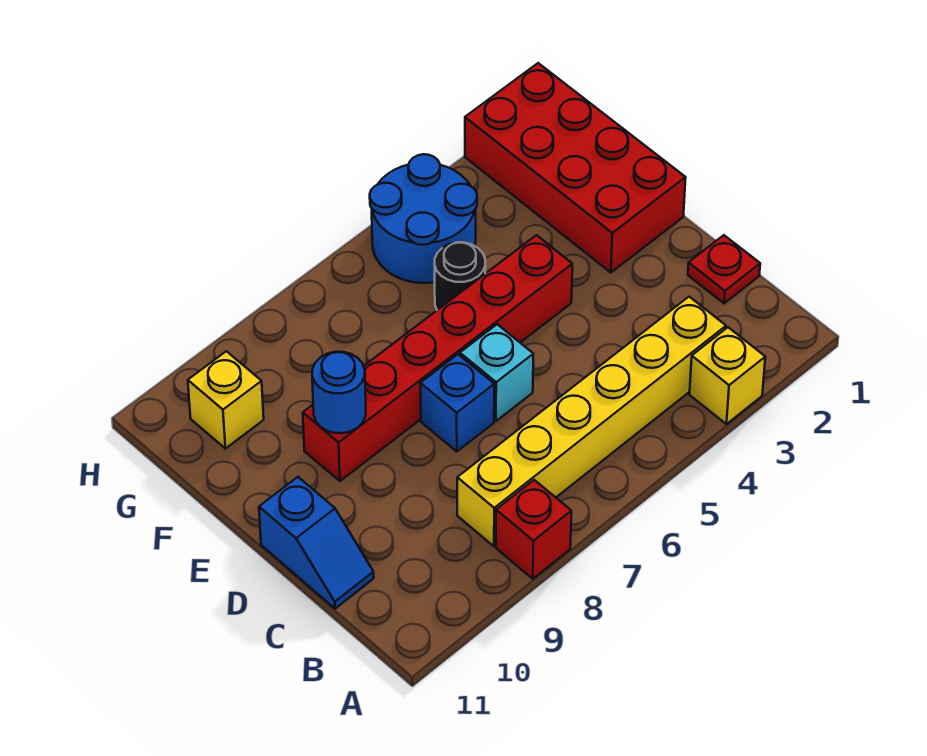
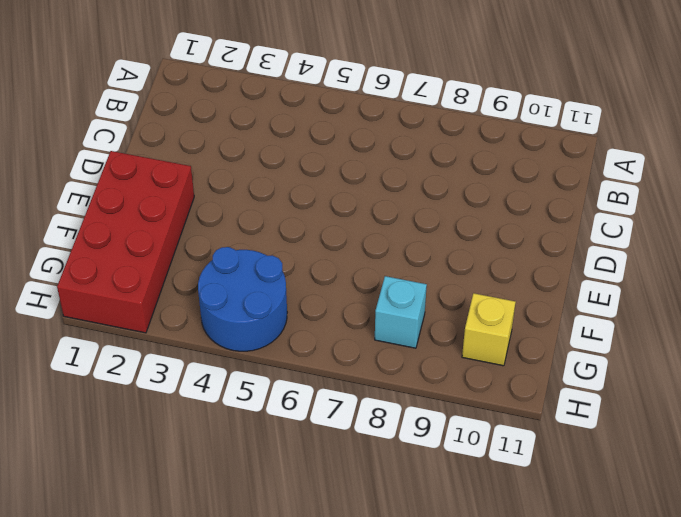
cyan 1x1 brick [375,276,427,348] -> cyan 1x1 brick moved to [460,324,533,421]
none -> yellow 1x1 brick [689,327,765,424]
none -> red 1x1 brick [496,480,571,579]
none -> yellow 1x6 brick [457,297,726,546]

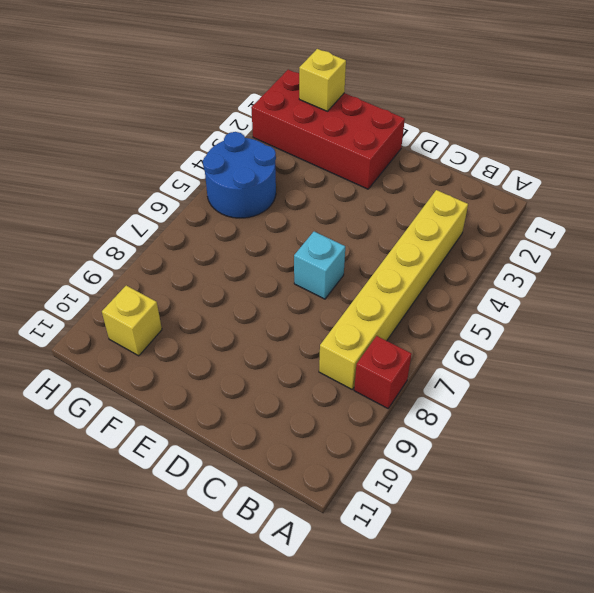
yellow 1x1 brick [299,49,346,111] -> yellow 1x1 brick moved to [689,327,765,424]
none -> red 1x1 plate [688,235,760,303]
none -> blue 1x2 slope [259,477,374,609]
none -> blue 1x1 brick [420,354,494,452]

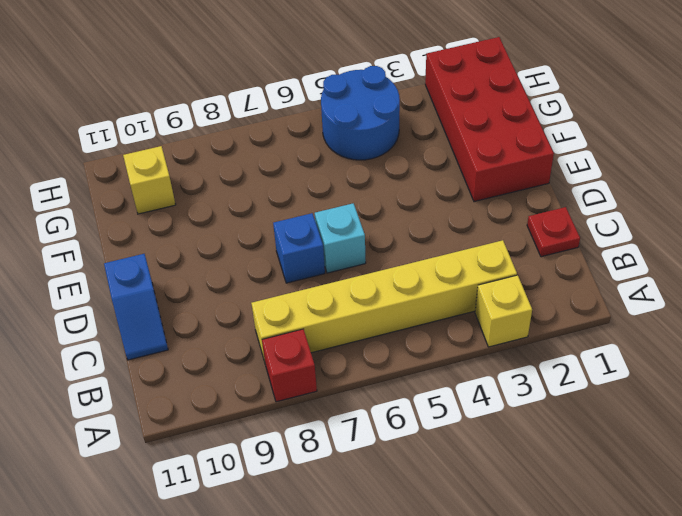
none -> red 1x6 brick [303,235,572,481]
none -> black 1x1 round brick [435,242,485,310]
none -> blue 1x1 round brick [312,352,366,433]

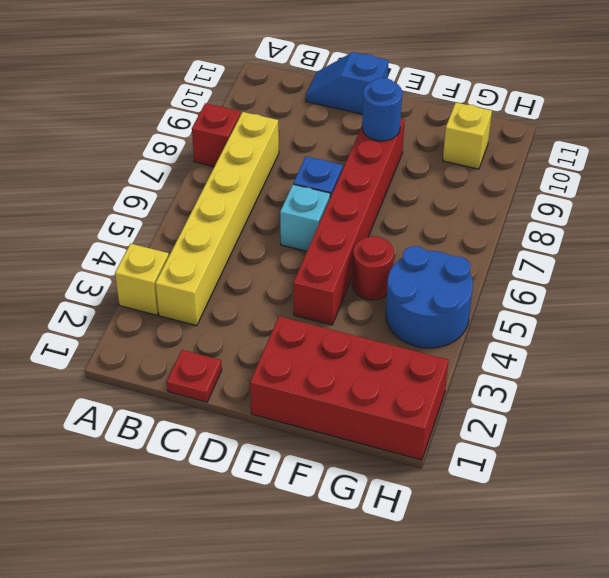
red 1x1 round brick [352,236,394,300] -> black 1x1 round brick [435,242,485,310]

